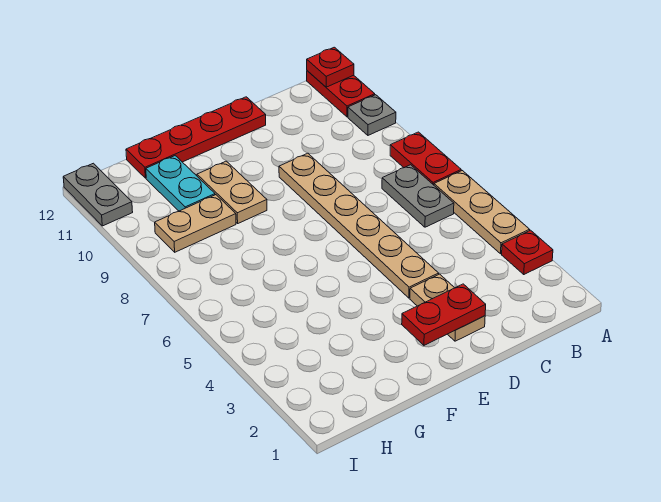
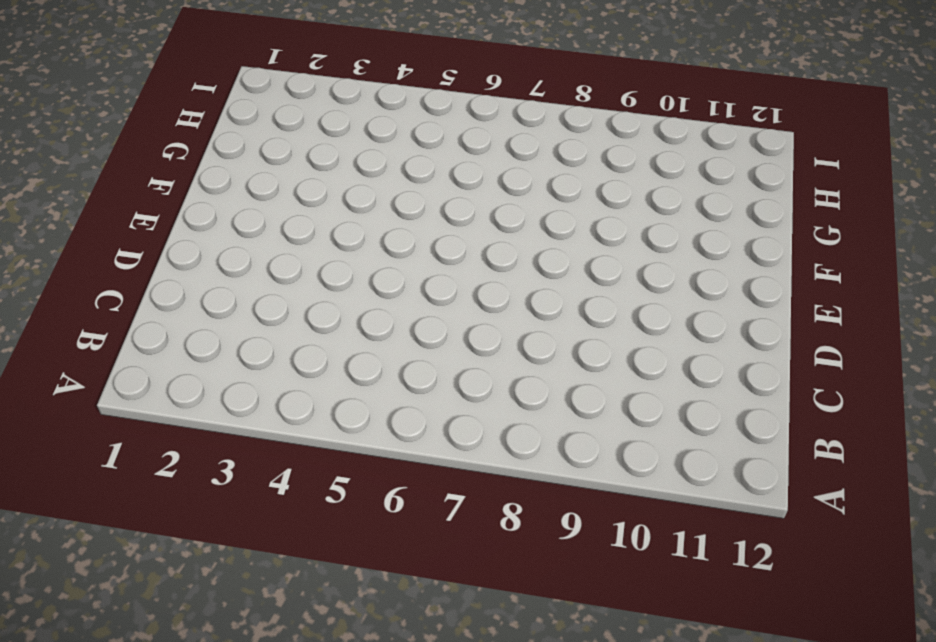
none -> red 1x1 plate [502,230,553,274]
none -> tan 1x3 plate [434,171,530,254]
none -> red 1x2 plate [390,132,461,185]

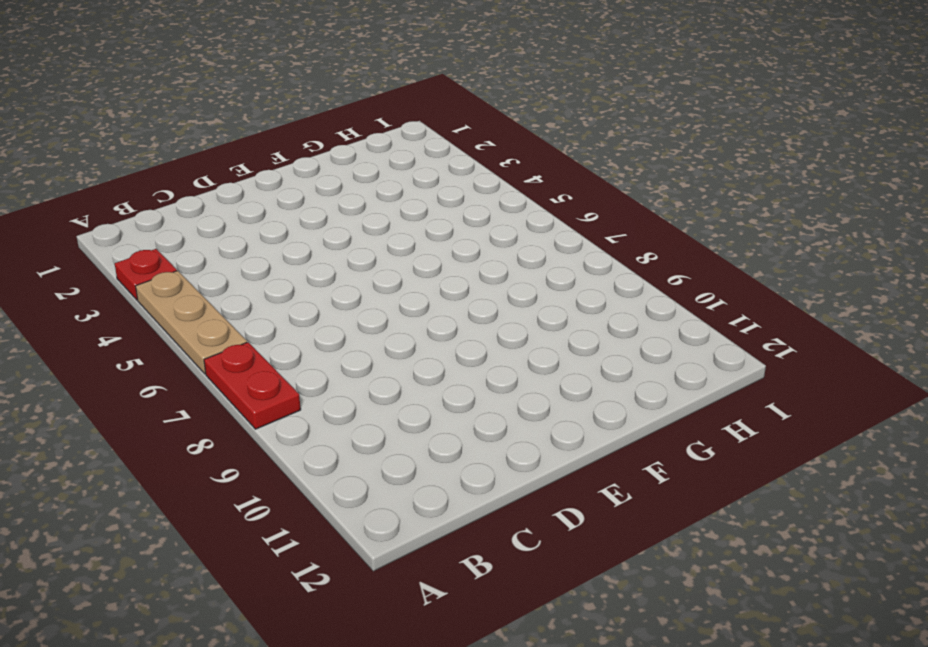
none -> grey 1x1 plate [348,95,396,135]
none -> red 1x2 plate [307,71,375,117]
none -> grey 1x2 plate [382,165,454,227]

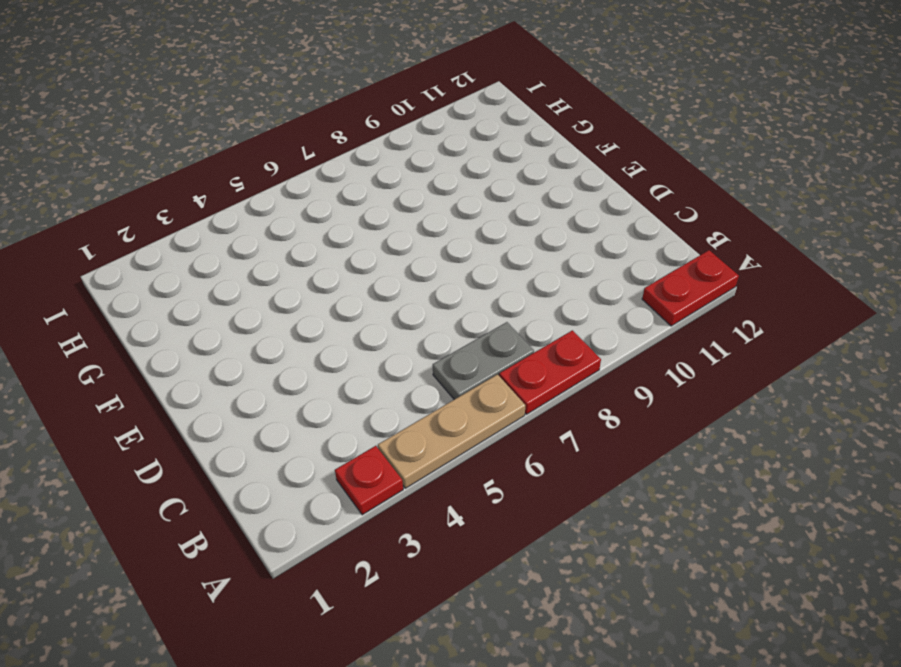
none -> grey 1x1 plate [348,95,396,135]
none -> tan 1x2 plate [410,274,485,341]
none -> tan 1x6 plate [279,153,439,298]

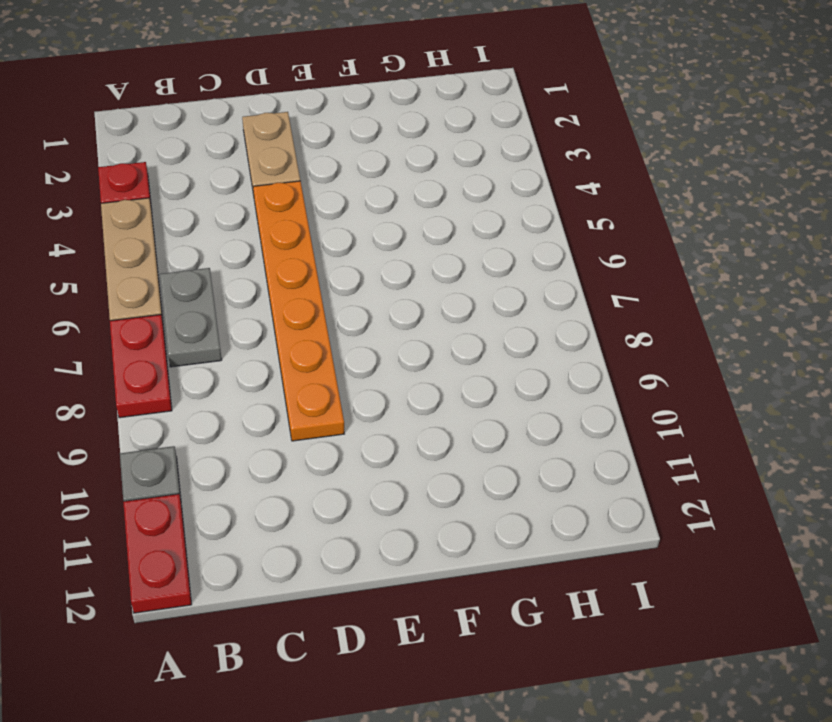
orange 1x6 plate [253,181,344,441] -> tan 1x6 plate [279,153,439,298]
none -> red 1x4 plate [126,97,266,178]
none -> tan 1x2 plate [197,161,267,223]
none -> tan 1x2 plate [155,195,236,252]

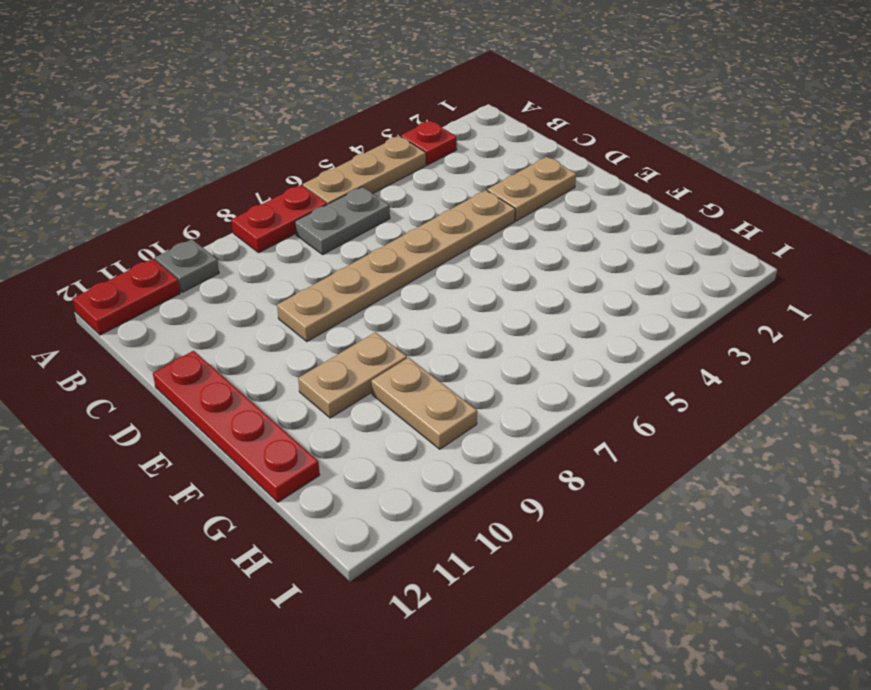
none -> cyan 1x2 plate [146,156,215,211]
none -> grey 1x2 plate [63,163,133,226]
none -> red 1x1 plate [307,47,354,87]

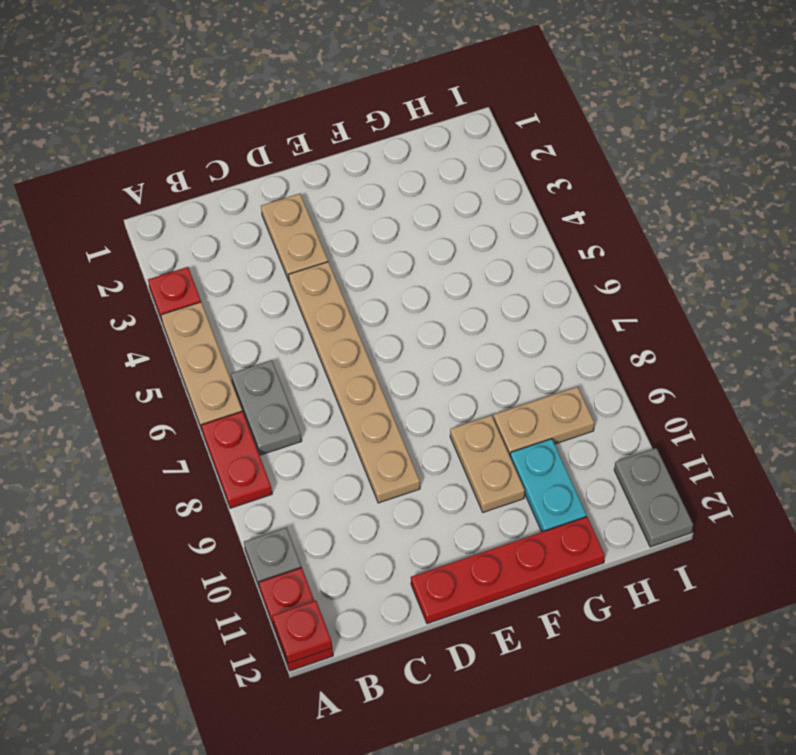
none -> red 1x2 plate [402,284,486,345]

